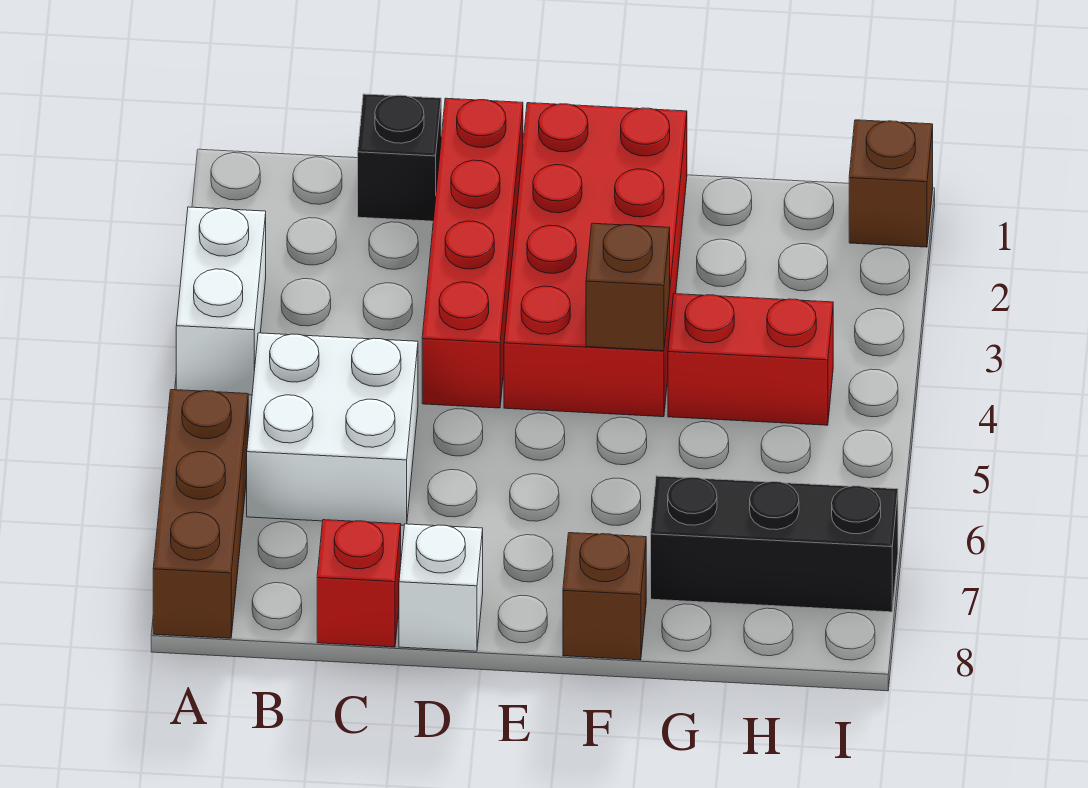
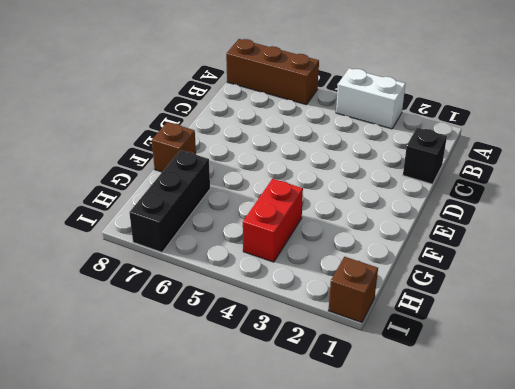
none -> white 2x2 brick [247,333,418,525]
none -> red 1x1 brick [317,520,401,647]
none -> red 1x4 brick [422,98,523,408]

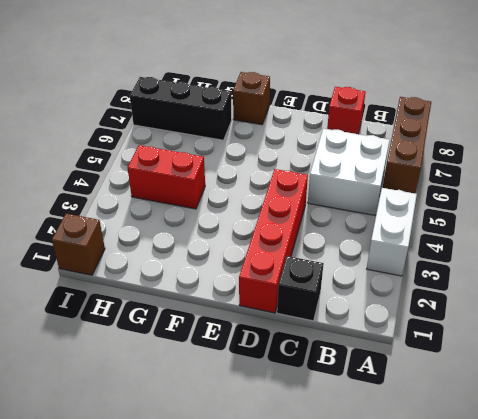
none -> white 1x1 brick [399,524,483,651]
none -> red 2x4 brick [504,103,687,417]
none -> brown 1x1 brick [586,223,670,351]

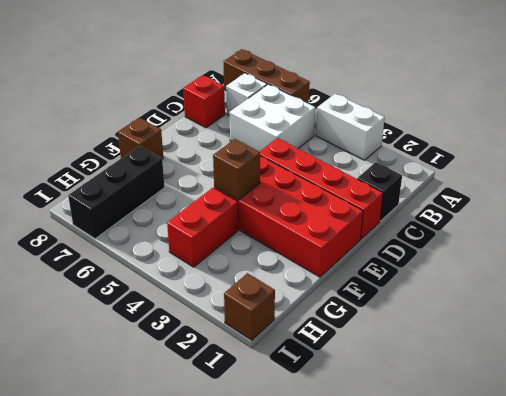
white 1x1 brick [226,73,267,116] -> white 1x1 brick moved to [399,524,483,651]

